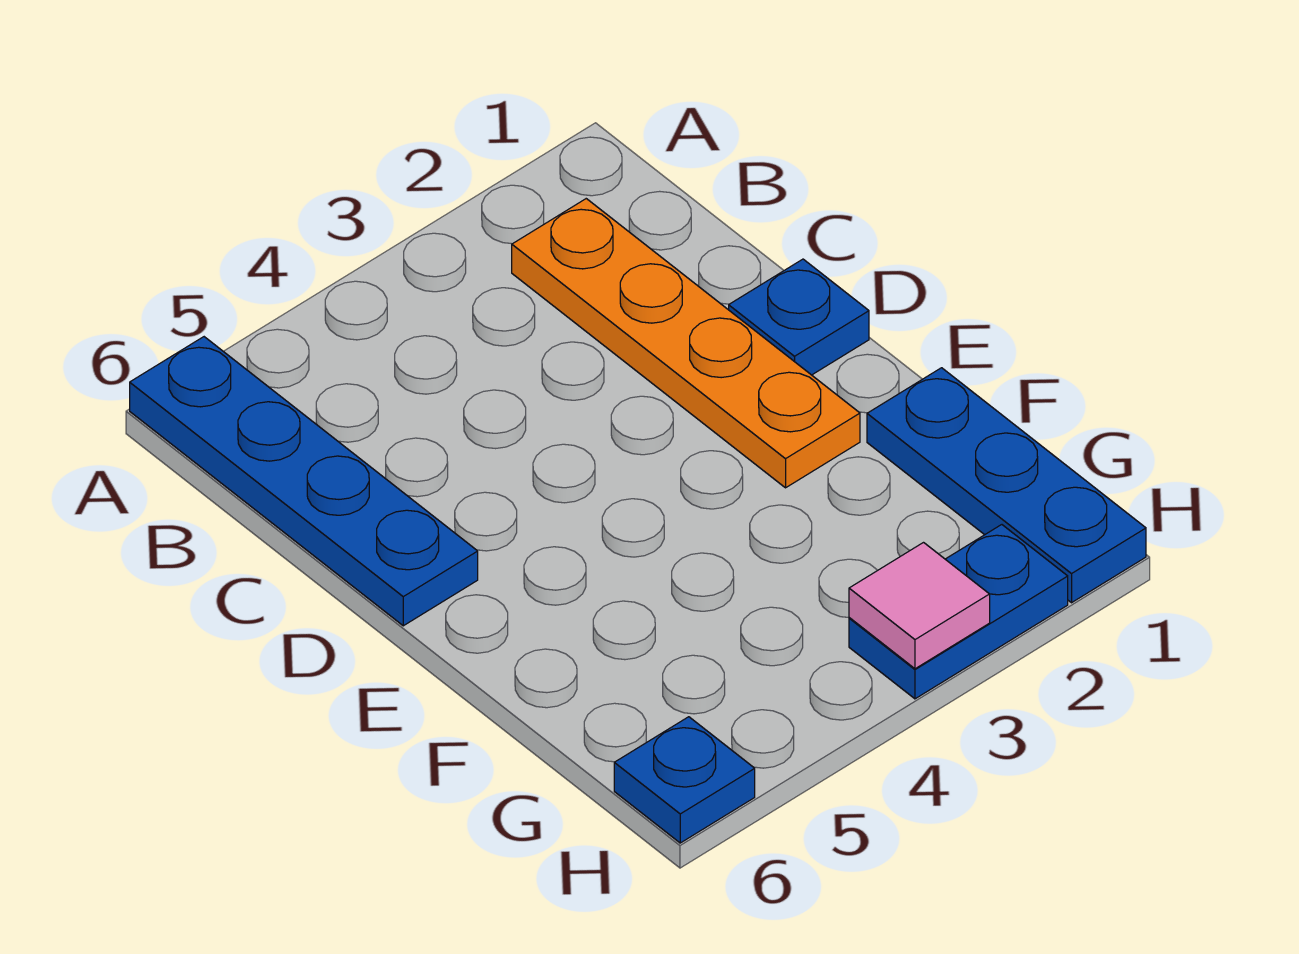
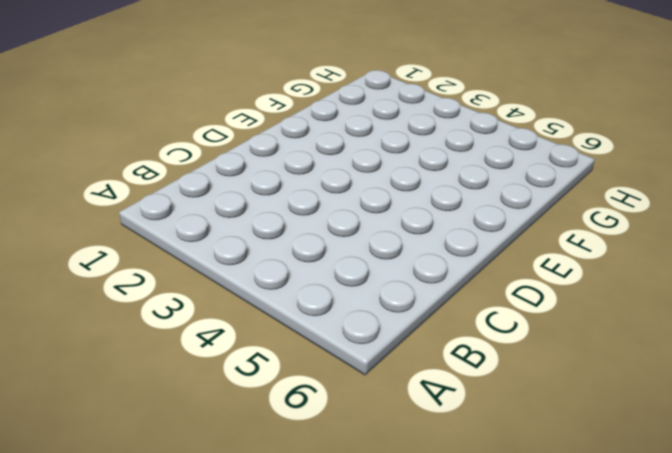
none -> blue 1x4 plate [130,337,478,626]
none -> orange 1x4 plate [512,199,860,488]

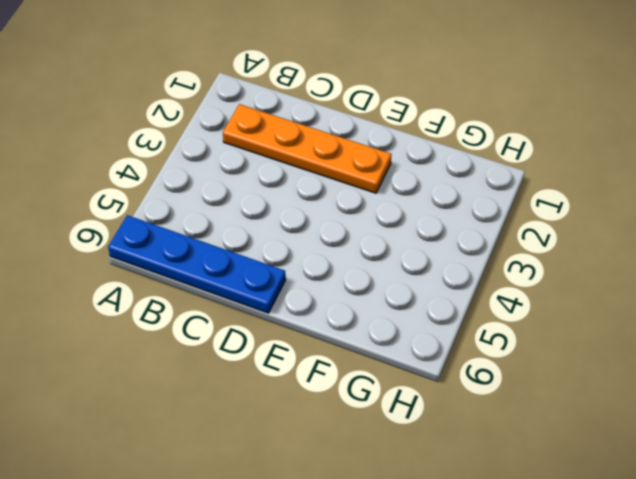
none -> blue 1x1 plate [729,259,869,375]
none -> blue 1x3 plate [867,368,1146,603]

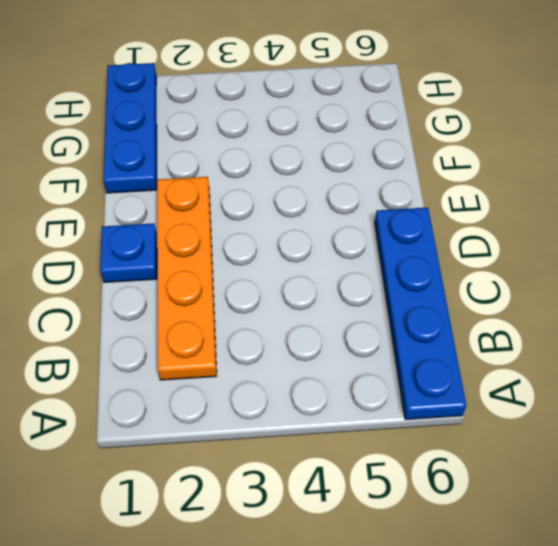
none -> blue 1x2 plate [849,525,1068,699]
none -> blue 1x1 plate [614,717,755,843]

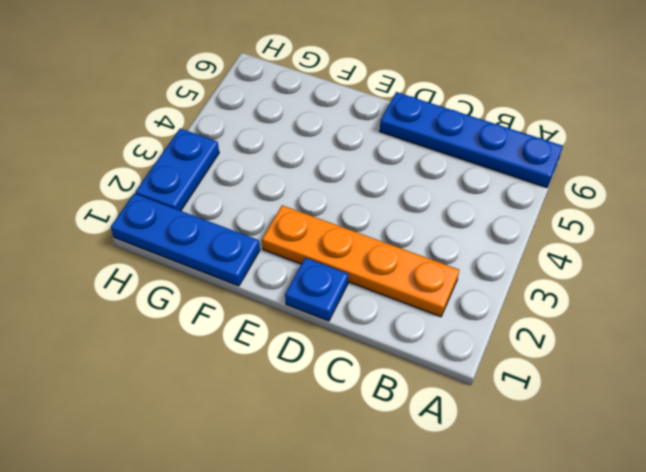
none -> blue 1x1 plate [614,717,755,843]
none -> pink 1x1 tile [849,543,990,669]

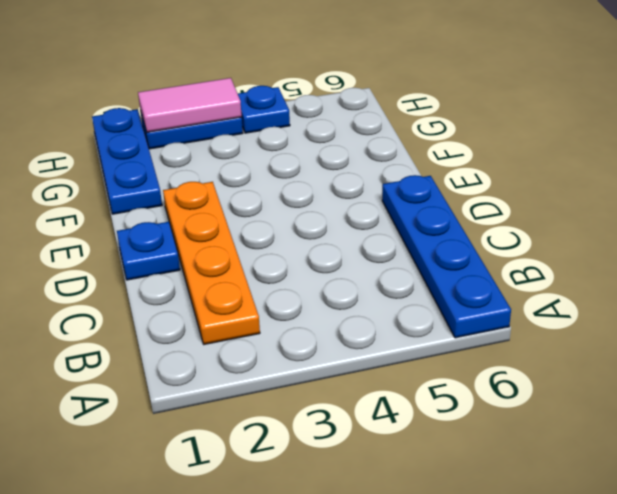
pink 1x2 tile [138,78,242,132] -> pink 1x1 tile [849,543,990,669]
blue 1x1 plate [238,86,290,133] -> blue 1x1 plate moved to [614,717,755,843]

